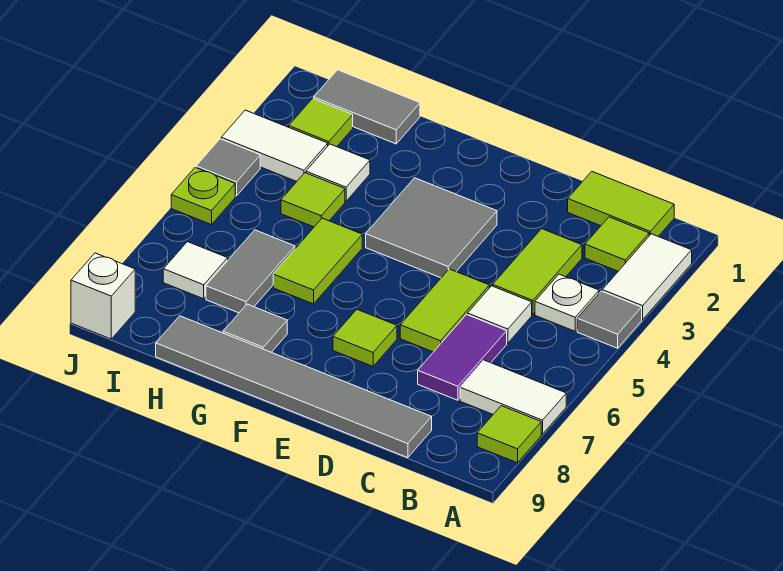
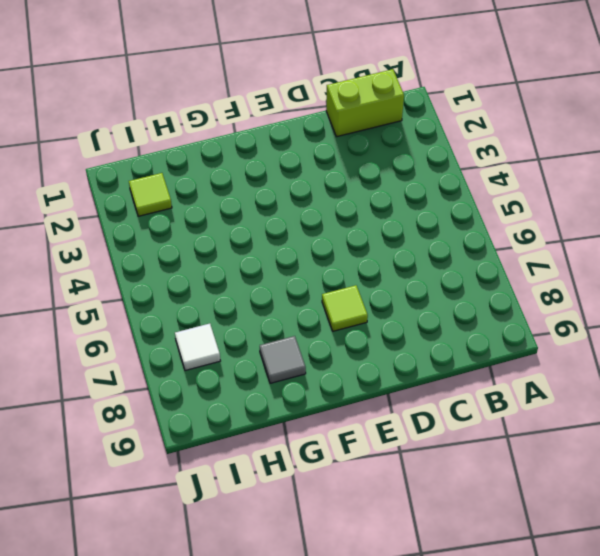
lime 1x2 brick [326,69,404,137] -> lime 1x2 tile [568,171,674,236]
none -> white 1x2 tile [602,234,692,320]
none -> grey 1x1 tile [577,291,642,348]
none -> white 1x2 tile [460,360,566,434]

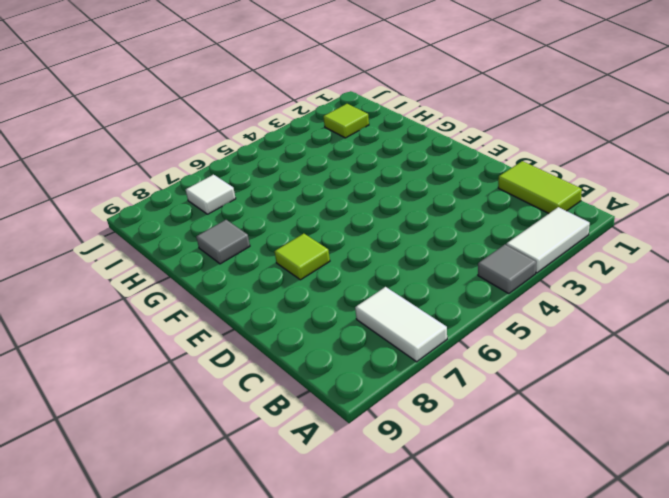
none -> lime 1x1 tile [477,406,541,463]
none -> lime 1x1 tile [585,217,649,271]
none -> white 1x1 plate [535,274,599,331]

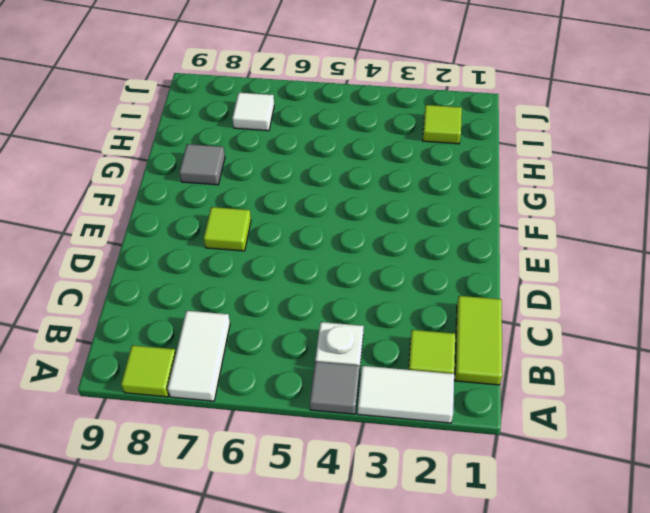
none -> lime 1x2 tile [493,229,582,314]
none -> white 1x1 tile [468,286,532,343]
none -> purple 1x2 tile [418,315,507,400]

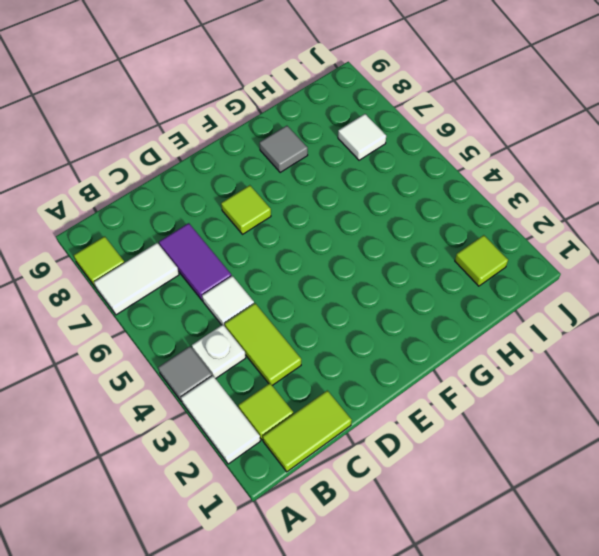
none -> grey 1x6 tile [156,316,432,458]
none -> lime 1x2 tile [400,269,489,352]
none -> grey 2x2 tile [366,178,497,278]

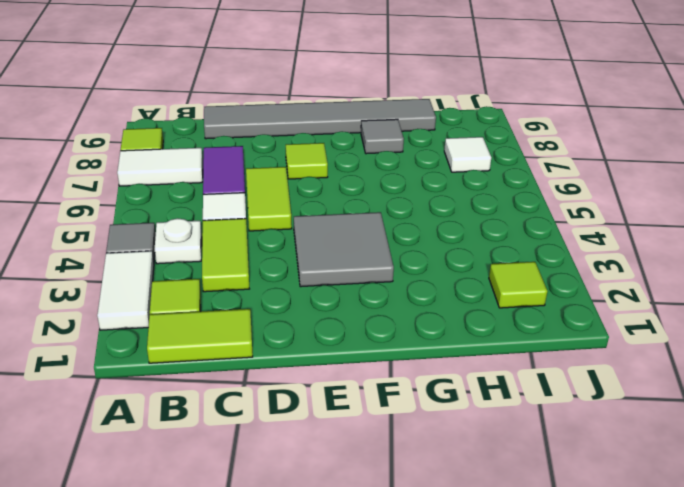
none -> lime 1x2 tile [273,218,362,304]
none -> grey 1x2 tile [314,70,420,144]
none -> white 1x1 tile [306,144,370,201]

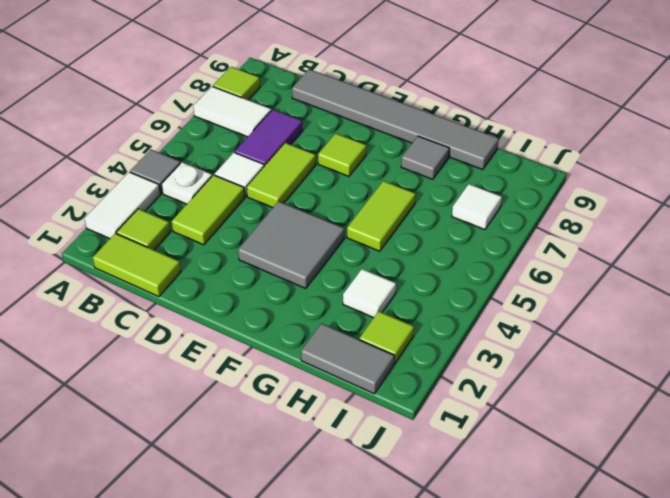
none -> lime 1x1 tile [281,173,345,227]
none -> grey 1x2 tile [206,230,295,313]
none -> white 1x2 tile [221,110,328,181]

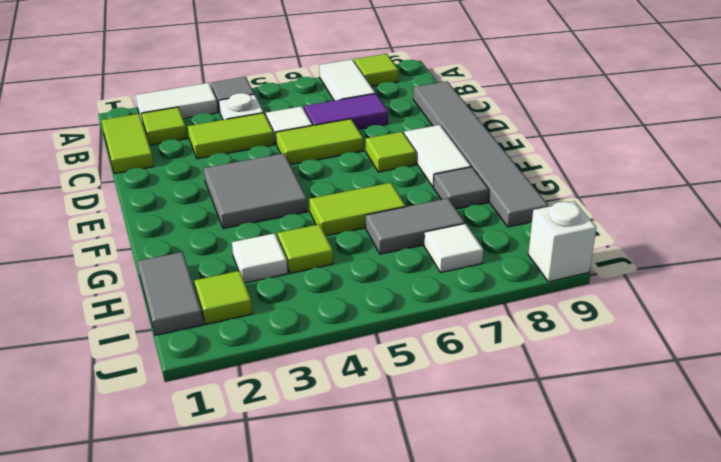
white 1x2 tile [404,125,471,187] -> white 1x2 tile moved to [221,110,328,181]
none -> grey 1x1 tile [196,139,260,196]
none -> lime 1x1 plate [171,168,235,225]

